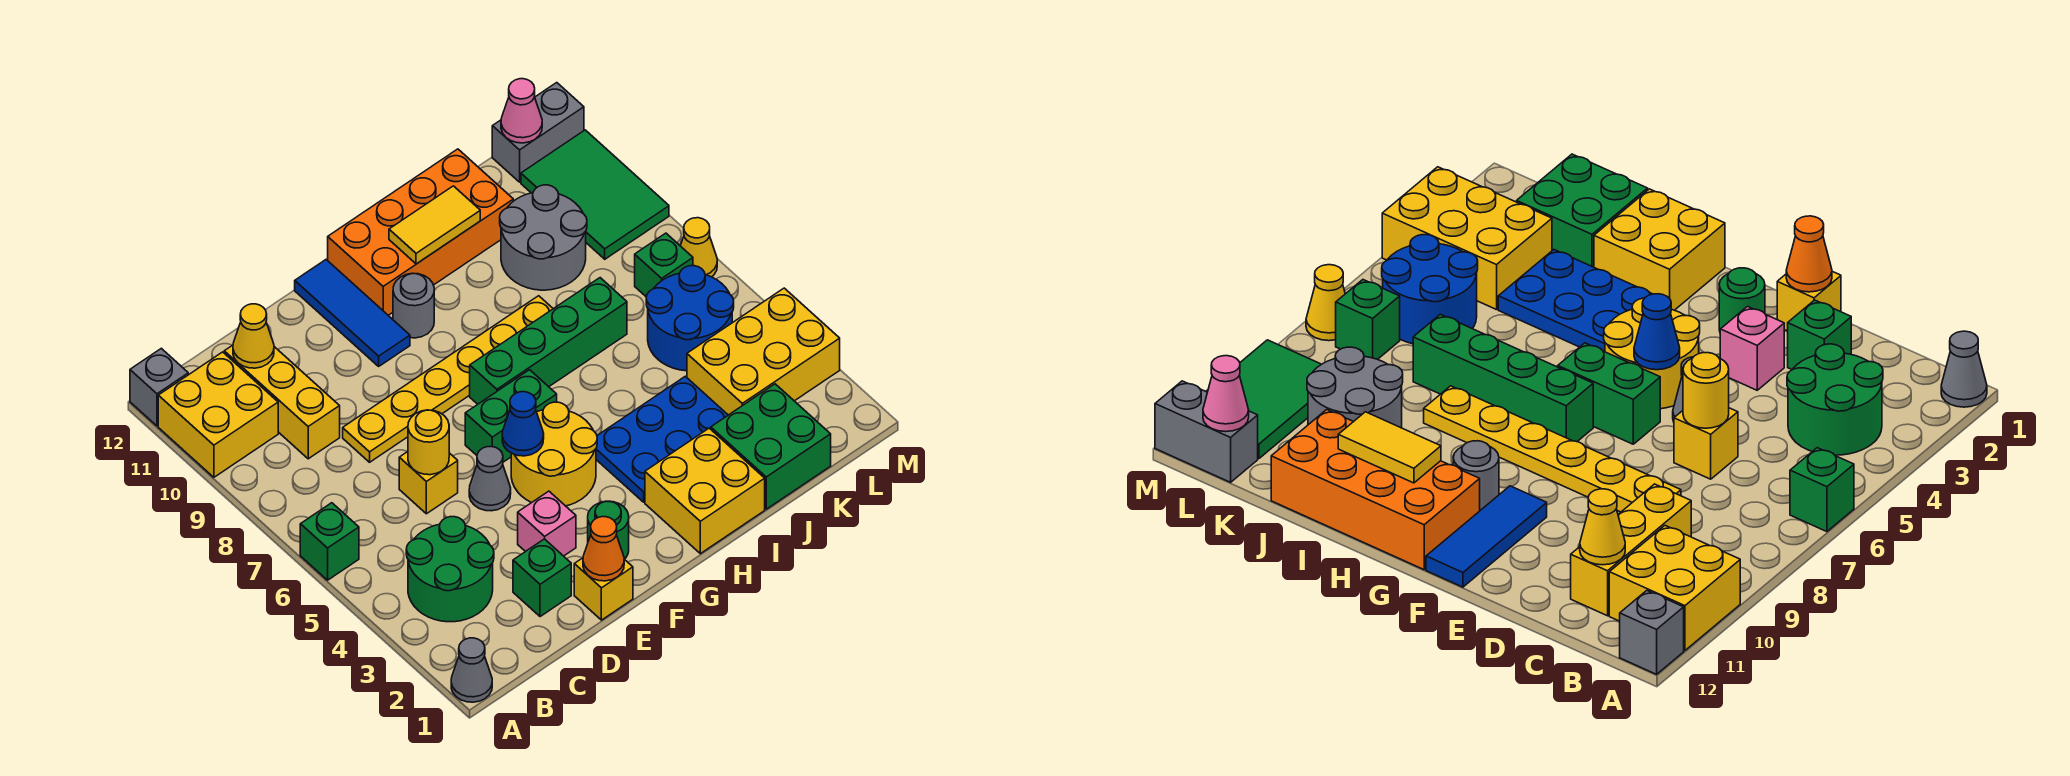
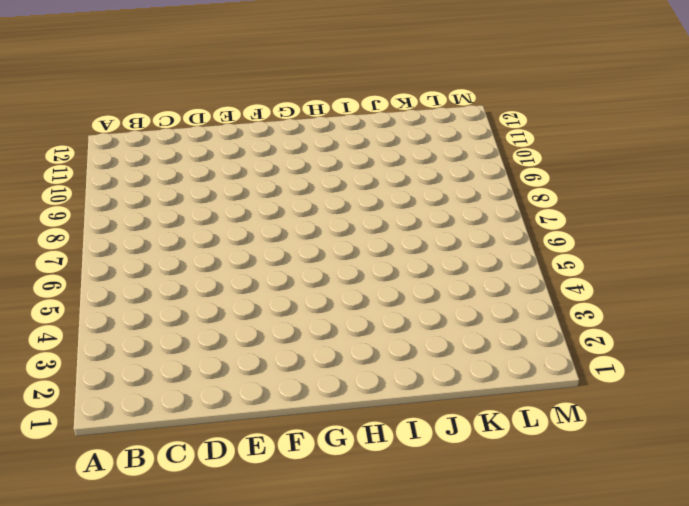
none -> grey 1x1 cone [451,638,492,702]
none -> green 1x1 brick [300,503,359,580]
none -> yellow 2x2 brick [158,352,278,477]
none -> grey 1x1 brick [130,348,188,426]

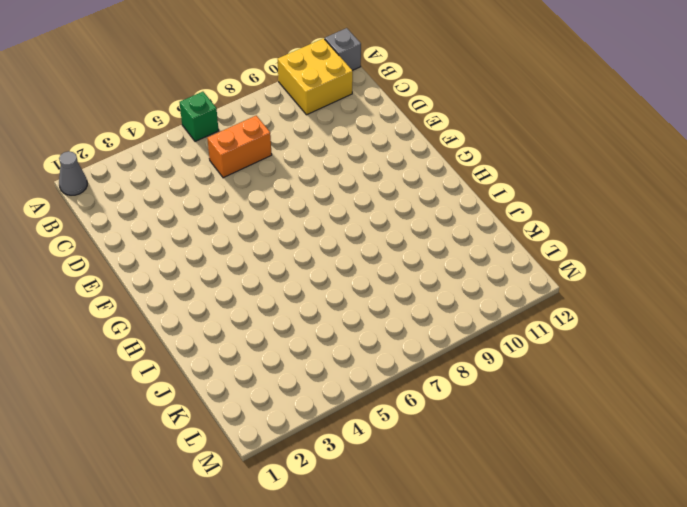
orange 1x2 brick [207,115,272,178] -> none
none -> green 2x2 round brick [406,517,494,622]
none -> yellow 1x3 brick [224,345,340,459]
none -> green 1x1 brick [513,539,571,617]
none -> yellow 1x1 brick [399,452,458,514]

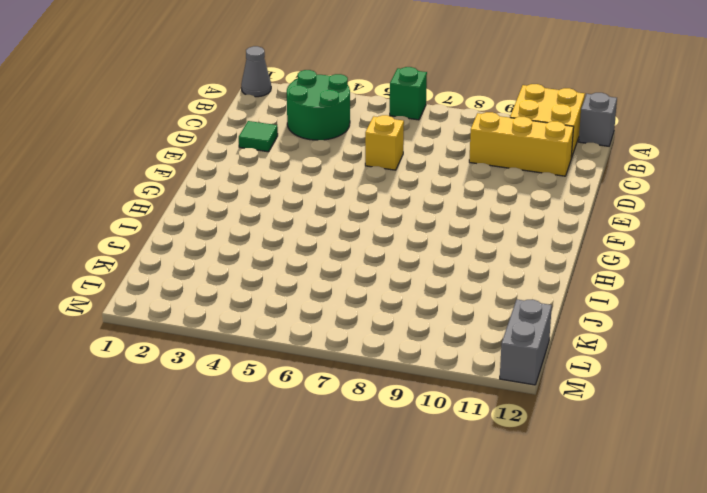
green 1x1 tile [239,121,278,152] -> green 1x1 brick [513,539,571,617]
none -> yellow 1x6 plate [343,296,553,462]
none -> yellow 1x1 brick [574,558,633,620]
none -> pink 1x1 brick [518,491,576,556]
none -> grey 1x1 cone [469,447,511,511]

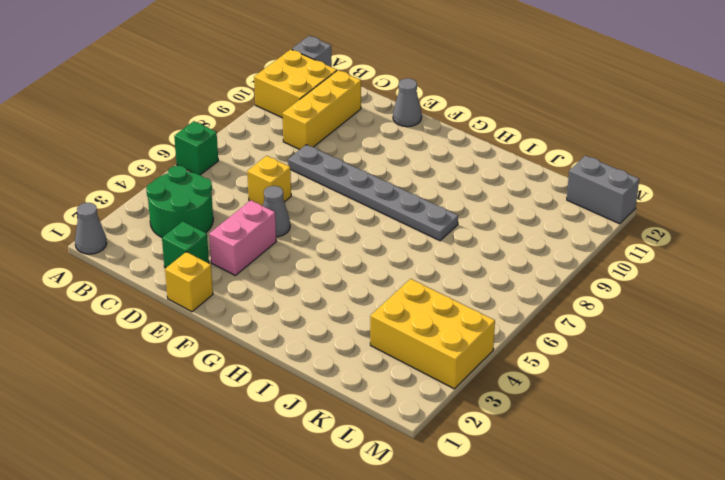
grey 1x6 plate [288,145,458,241] -> yellow 1x6 plate [343,296,553,462]
pink 1x2 brick [209,200,276,275] -> pink 1x1 brick [518,491,576,556]
grey 1x1 cone [393,78,422,127] -> none
none -> green 1x1 round brick [588,501,629,559]
none -> yellow 2x2 round brick [511,402,597,506]
none -> green 1x2 brick [465,370,557,462]
none -> blue 1x3 tile [295,260,410,366]

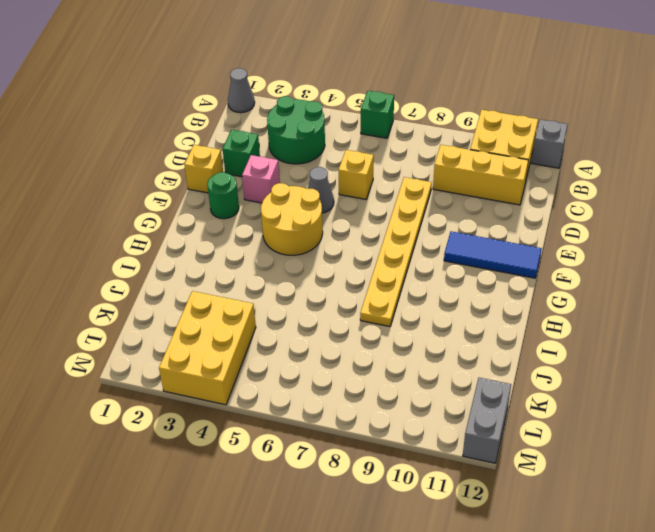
none -> green 1x2 brick [465,370,557,462]
none -> green 1x4 brick [470,278,627,404]
none -> grey 1x1 round brick [393,273,434,338]
none -> orange 2x4 brick [328,149,513,315]

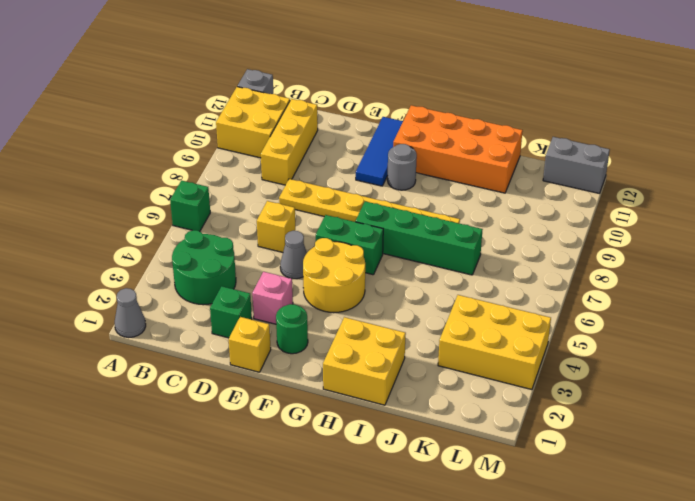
none -> blue 2x3 plate [596,376,728,502]
none -> green 2x2 brick [711,384,831,509]
none -> grey 2x2 round brick [500,185,587,290]
none -> blue 2x2 round brick [646,266,734,371]

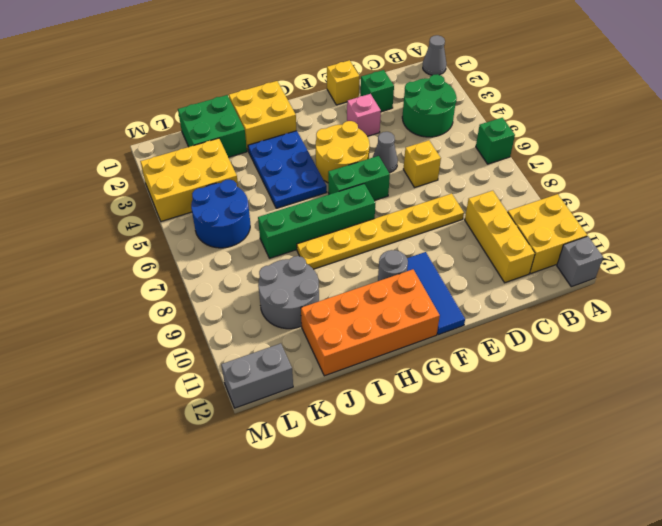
blue 2x3 plate [248,131,327,208] -> blue 2x3 plate turned to [596,376,728,502]
none -> green 1x1 round brick [588,501,629,559]
none -> green 1x1 brick [635,233,693,297]
none -> green 2x3 tile [521,130,669,259]
none -> yellow 1x1 cone [681,218,717,277]

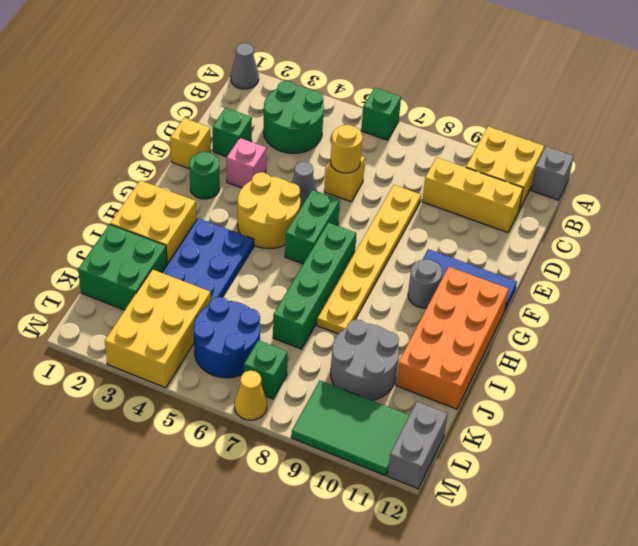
none -> yellow 1x1 cone [233,304,274,368]
none -> orange 1x1 cone [583,517,624,581]
none -> blue 1x1 cone [502,392,544,456]
none -> yellow 1x2 tile [389,186,480,264]

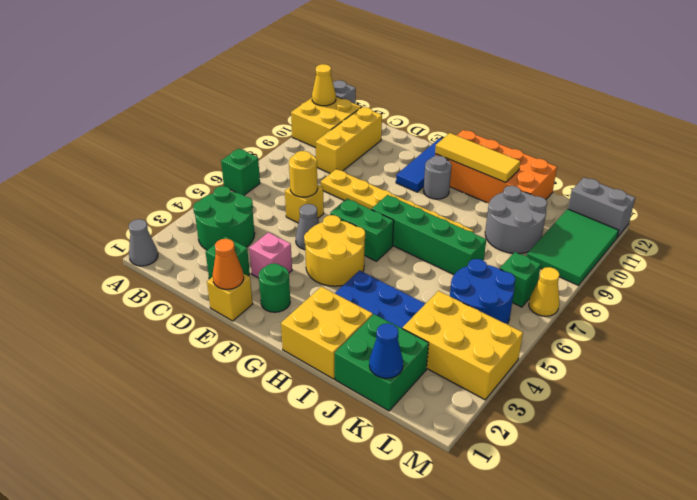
yellow 1x1 cone [312,64,336,106] -> yellow 1x1 cone moved to [233,304,274,368]
yellow 1x3 tile [435,133,520,183] -> yellow 1x2 tile [389,186,480,264]
blue 1x1 cone [369,323,403,378] -> blue 1x1 cone moved to [502,392,544,456]
none -> pink 1x1 cone [501,79,542,143]

